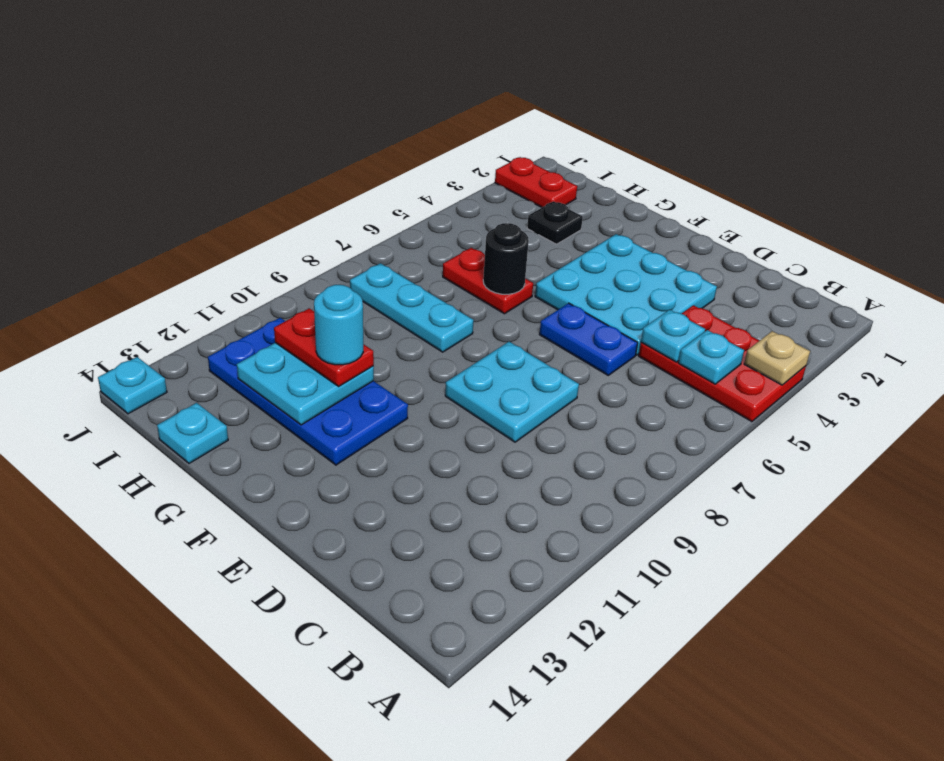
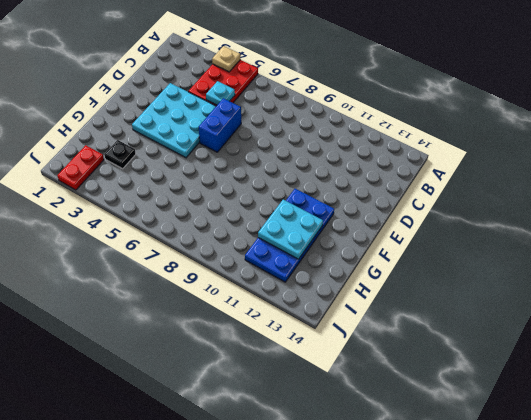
blue 1x2 brick [199,98,241,152] -> blue 1x2 plate [540,303,638,375]
none -> cyan 2x2 plate [445,342,579,442]
none -> red 1x2 plate [443,248,533,314]
none -> cyan 1x3 plate [350,263,473,352]

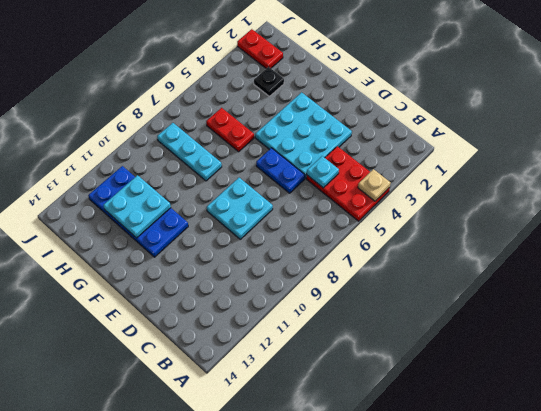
none -> cyan 1x1 plate [157,403,228,463]
none -> cyan 1x1 plate [98,357,167,414]
none -> cyan 1x1 plate [679,330,744,384]

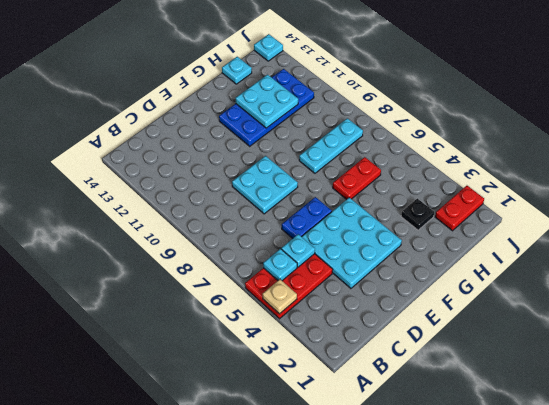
none -> black 1x1 round brick [483,223,529,294]
none -> red 1x2 plate [274,308,374,386]
none -> cyan 1x1 round brick [314,285,363,365]

